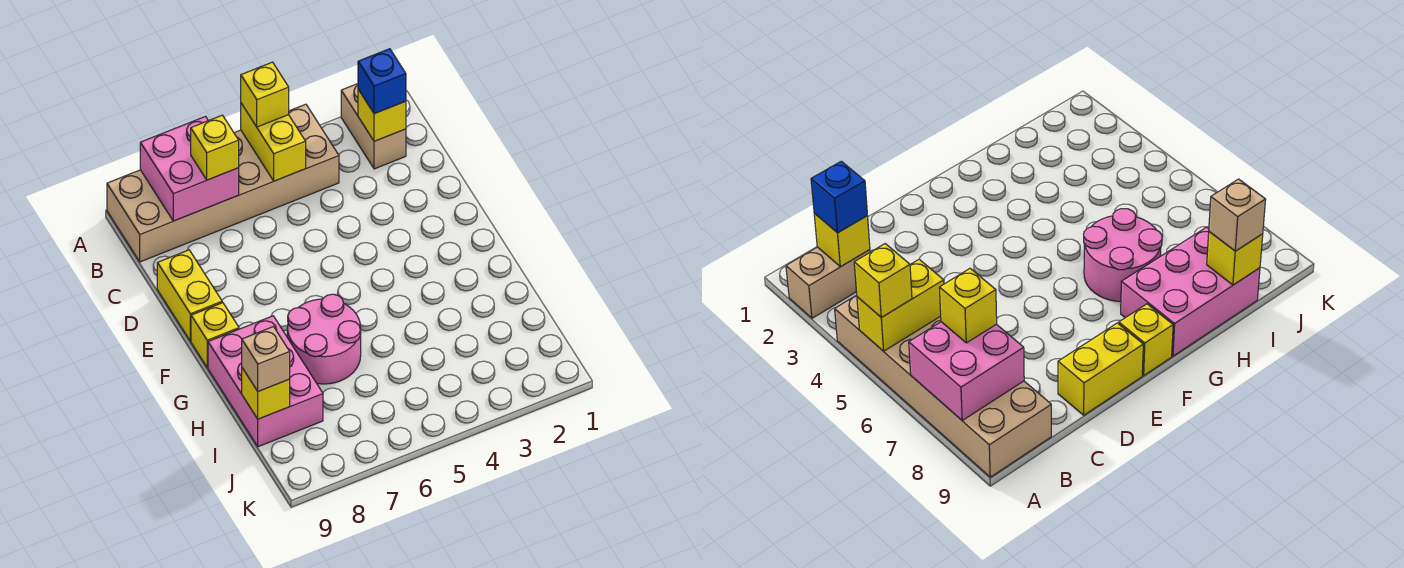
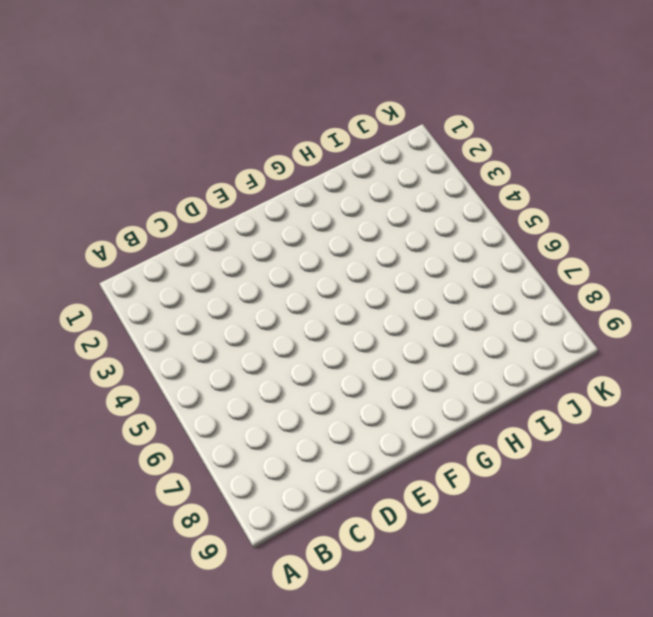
none -> tan 1x2 brick [341,84,406,169]
none -> tan 2x6 brick [107,104,339,262]
none -> yellow 1x2 brick [157,250,222,341]

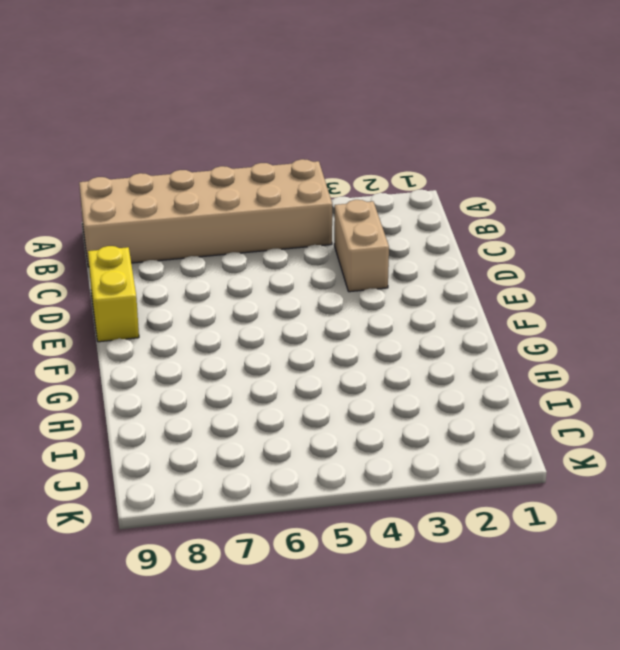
tan 1x2 brick [334,200,389,292] -> tan 1x2 brick moved to [341,84,406,169]
none -> yellow 1x1 brick [191,303,239,367]
none -> pink 2x2 round brick [287,294,361,384]
none -> pink 2x3 brick [208,316,323,447]

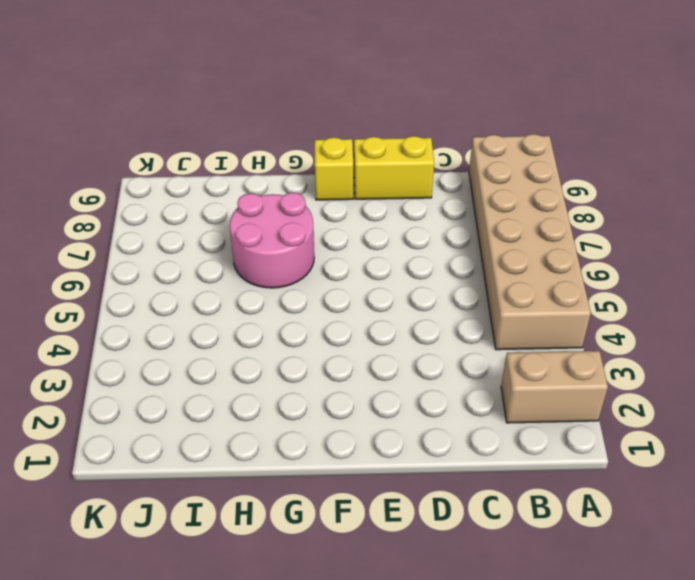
none -> pink 2x3 brick [208,316,323,447]
none -> yellow 1x2 brick [241,103,306,181]
none -> pink 2x2 brick [140,117,239,221]

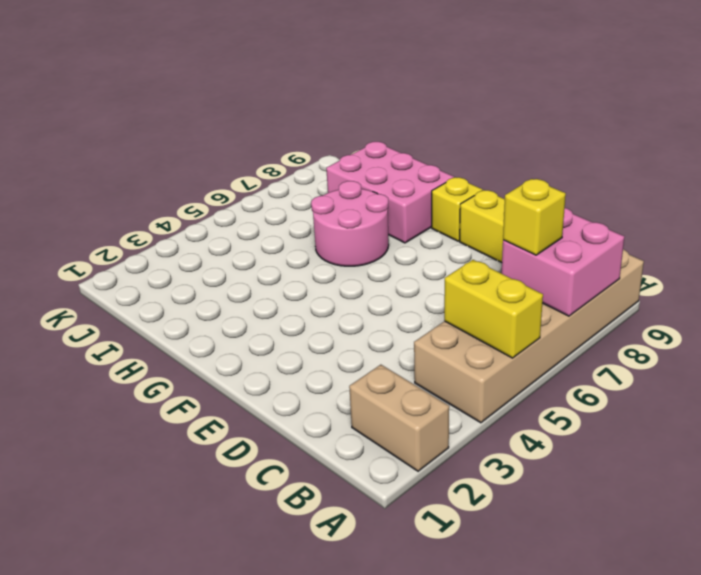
none -> yellow 1x1 brick [358,90,406,141]
none -> yellow 1x1 brick [242,368,290,419]
none -> yellow 1x1 brick [241,62,289,127]

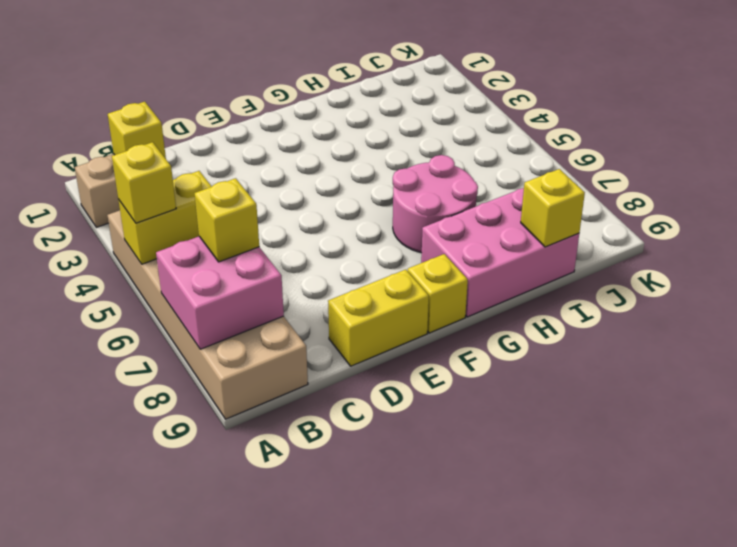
none -> blue 1x1 brick [358,49,406,114]
none -> tan 1x1 brick [242,327,290,391]

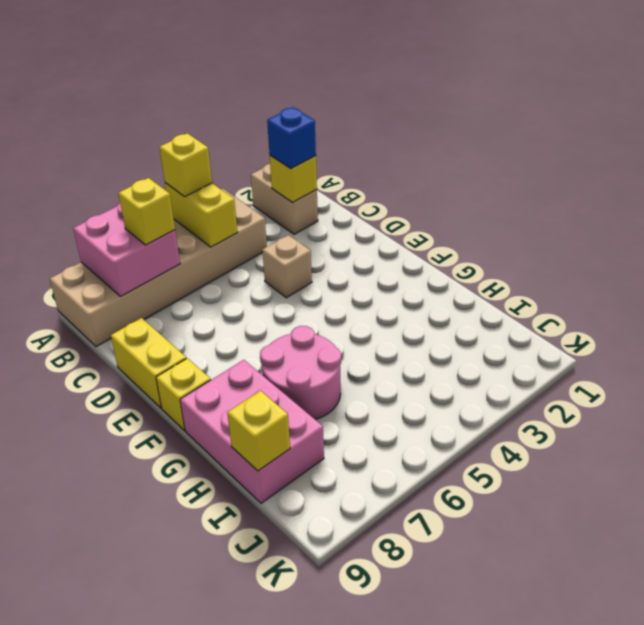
tan 1x1 brick [262,235,312,298] -> tan 1x1 brick moved to [242,327,290,391]

